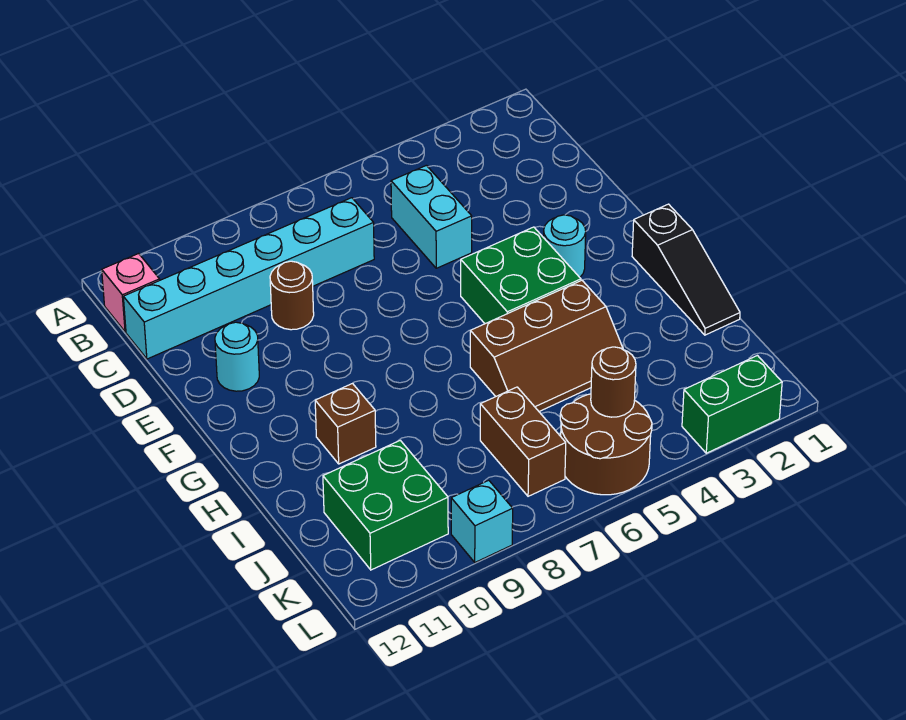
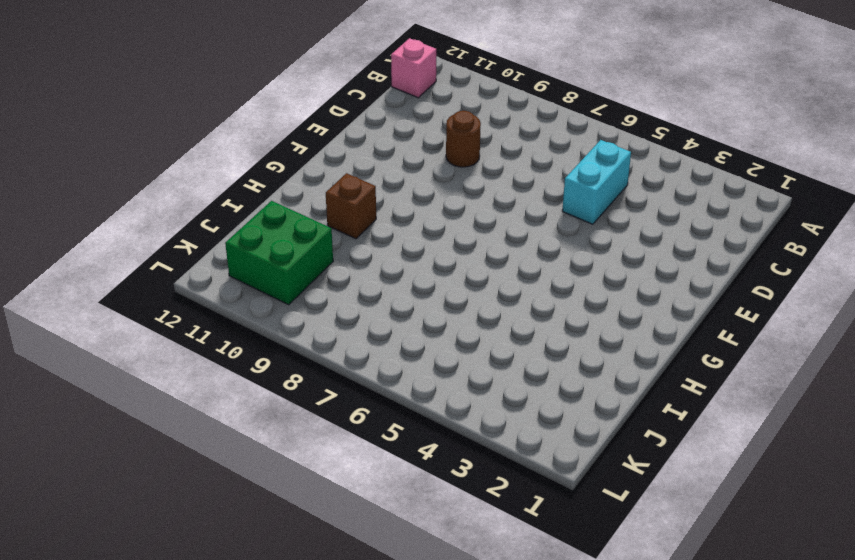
none -> cyan 1x6 brick [123,198,374,359]
none -> cyan 1x1 round brick [215,322,259,391]
none -> cyan 1x1 round brick [543,215,586,277]

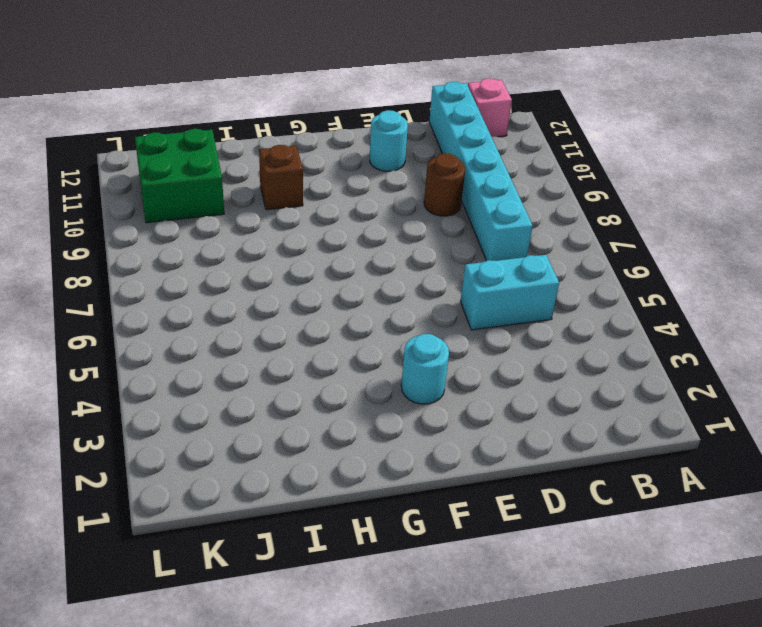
none -> green 2x2 brick [461,227,581,324]
none -> black 1x3 slope [632,204,740,335]
none -> brown 2x3 slope [470,280,623,411]

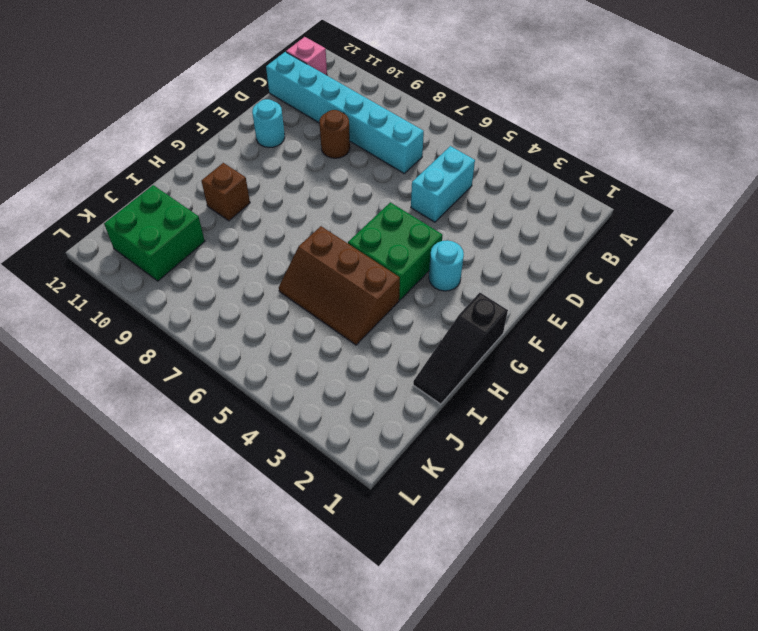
none -> brown 1x2 brick [480,387,566,496]
none -> brown 2x2 round brick [560,394,652,495]
none -> green 1x2 brick [682,356,782,453]

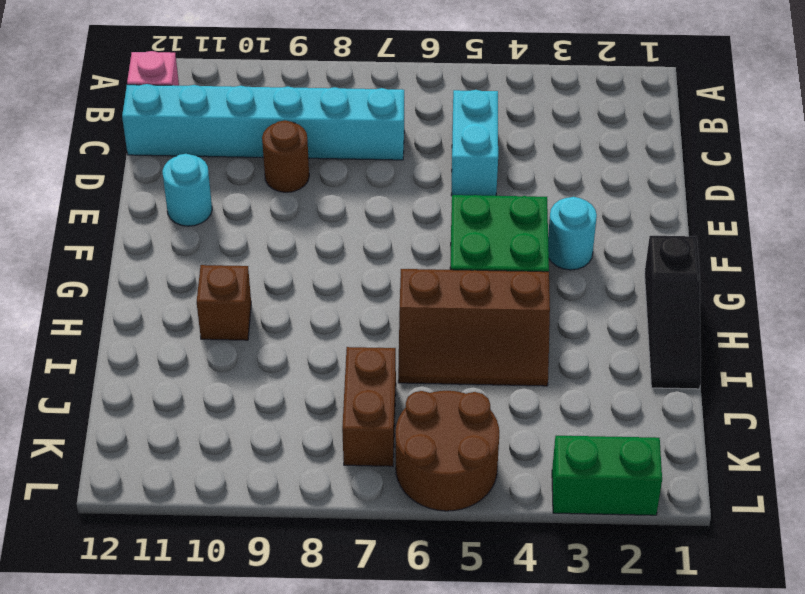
none -> green 2x2 brick [323,440,448,570]
none -> cyan 1x1 brick [451,480,513,562]
none -> brown 1x1 round brick [591,347,636,417]

